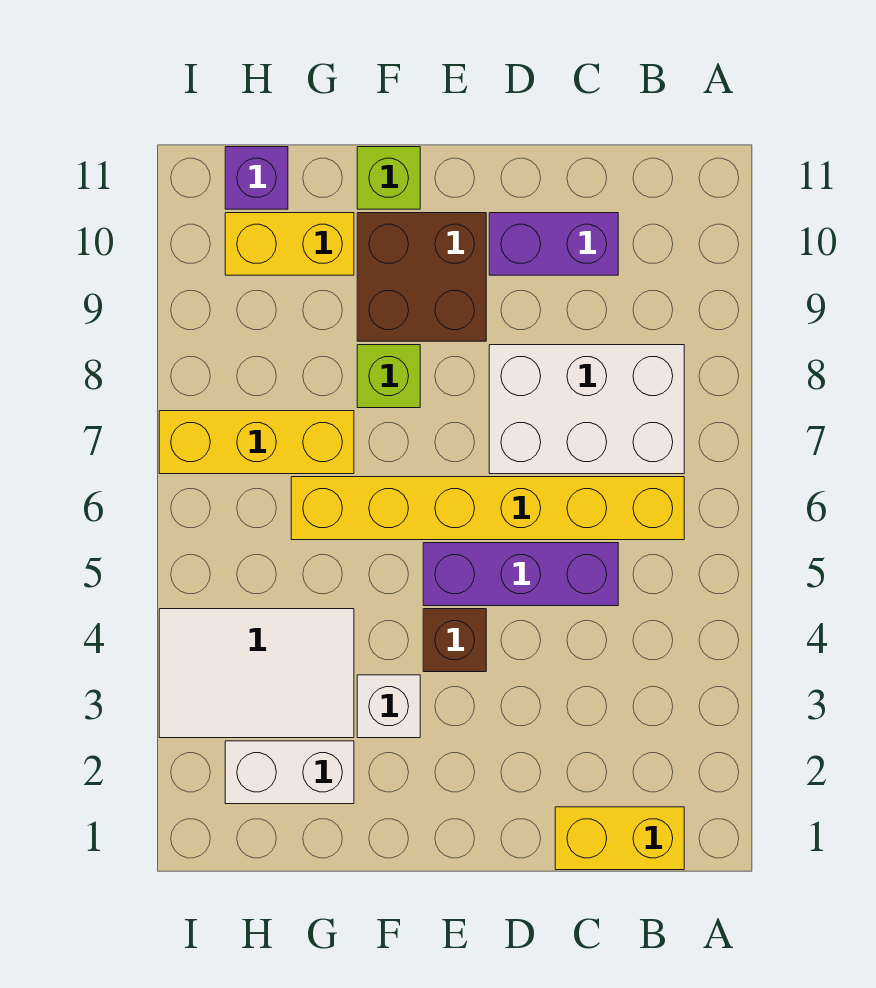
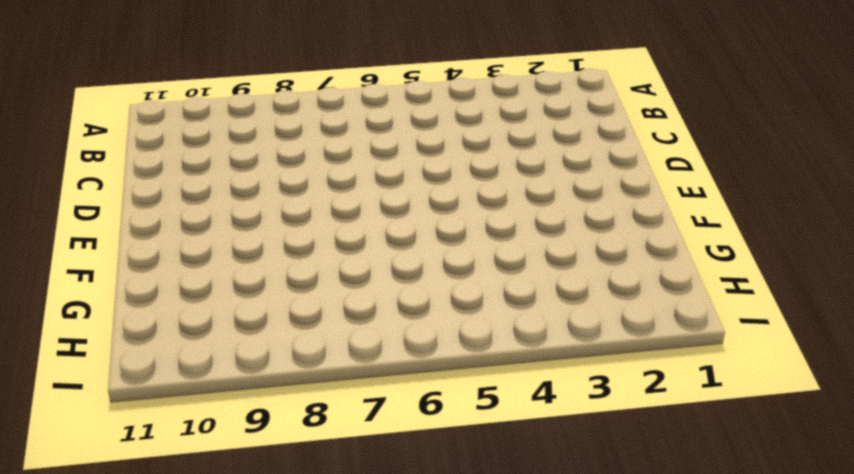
none -> yellow 1x2 brick [555,807,684,870]
none -> yellow 1x6 brick [291,477,684,540]
none -> white 2x3 brick [489,345,684,474]

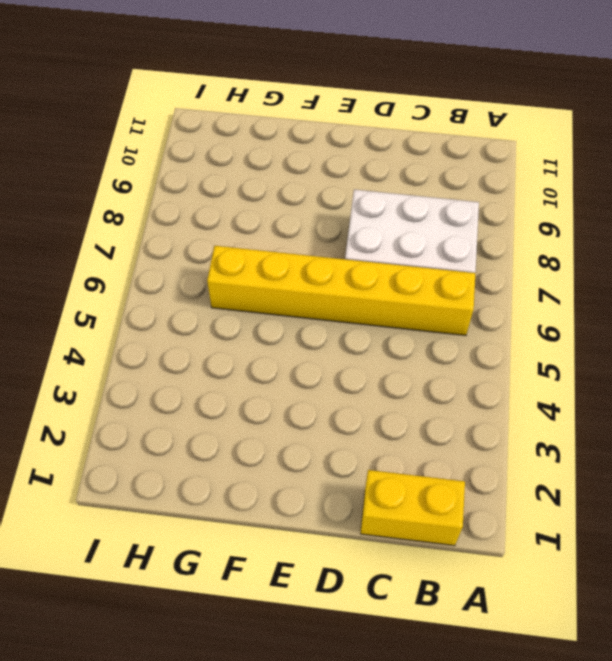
none -> purple 1x3 brick [423,543,618,606]
none -> purple 1x2 brick [489,213,618,275]
none -> brown 1x1 brick [423,609,486,672]

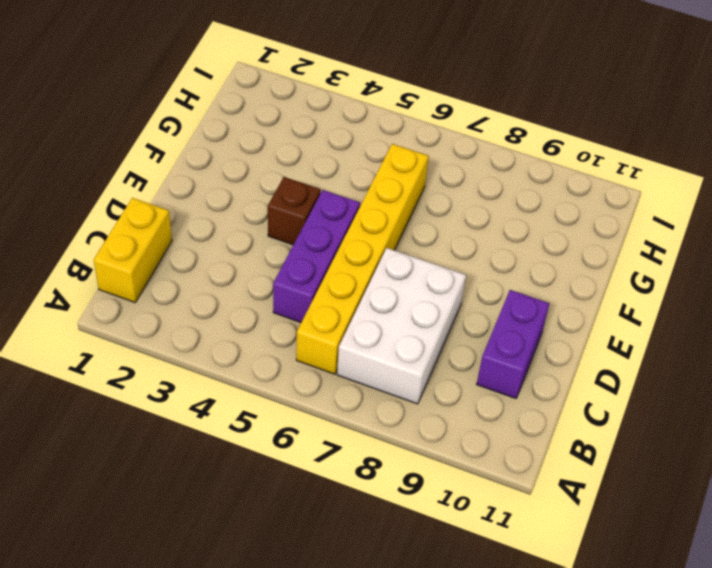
none -> brown 2x2 brick [357,213,486,341]
none -> white 1x1 brick [357,675,420,738]
none -> lime 1x1 brick [357,345,420,408]

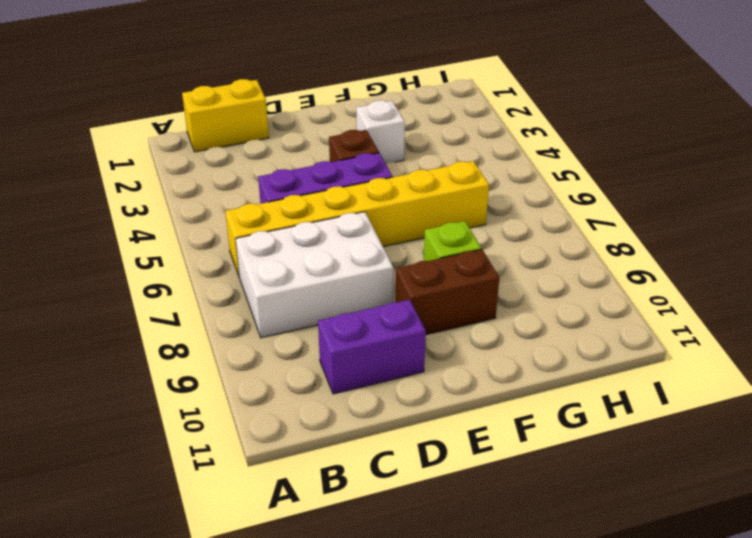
brown 1x2 brick [396,249,499,335] -> brown 2x2 brick [357,213,486,341]
none -> lime 1x1 brick [357,147,420,209]
none -> white 1x2 brick [225,741,354,804]
none -> white 2x3 tile [159,609,354,738]

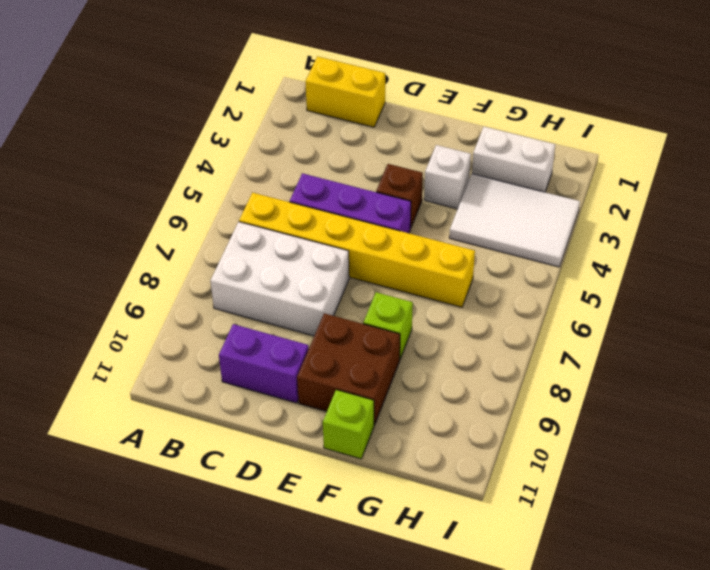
none -> yellow 1x3 brick [159,411,354,474]
none -> yellow 1x2 brick [225,213,354,275]
none -> purple 1x1 brick [225,147,288,209]

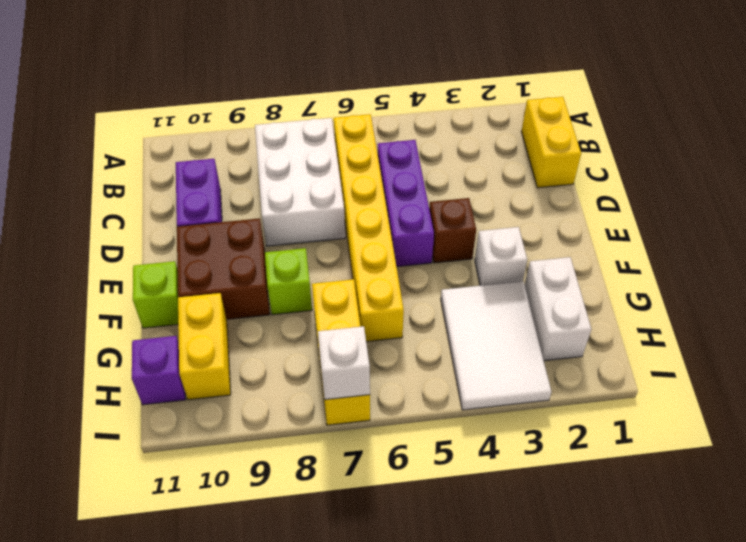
white 1x1 brick [318,326,370,400] -> none

